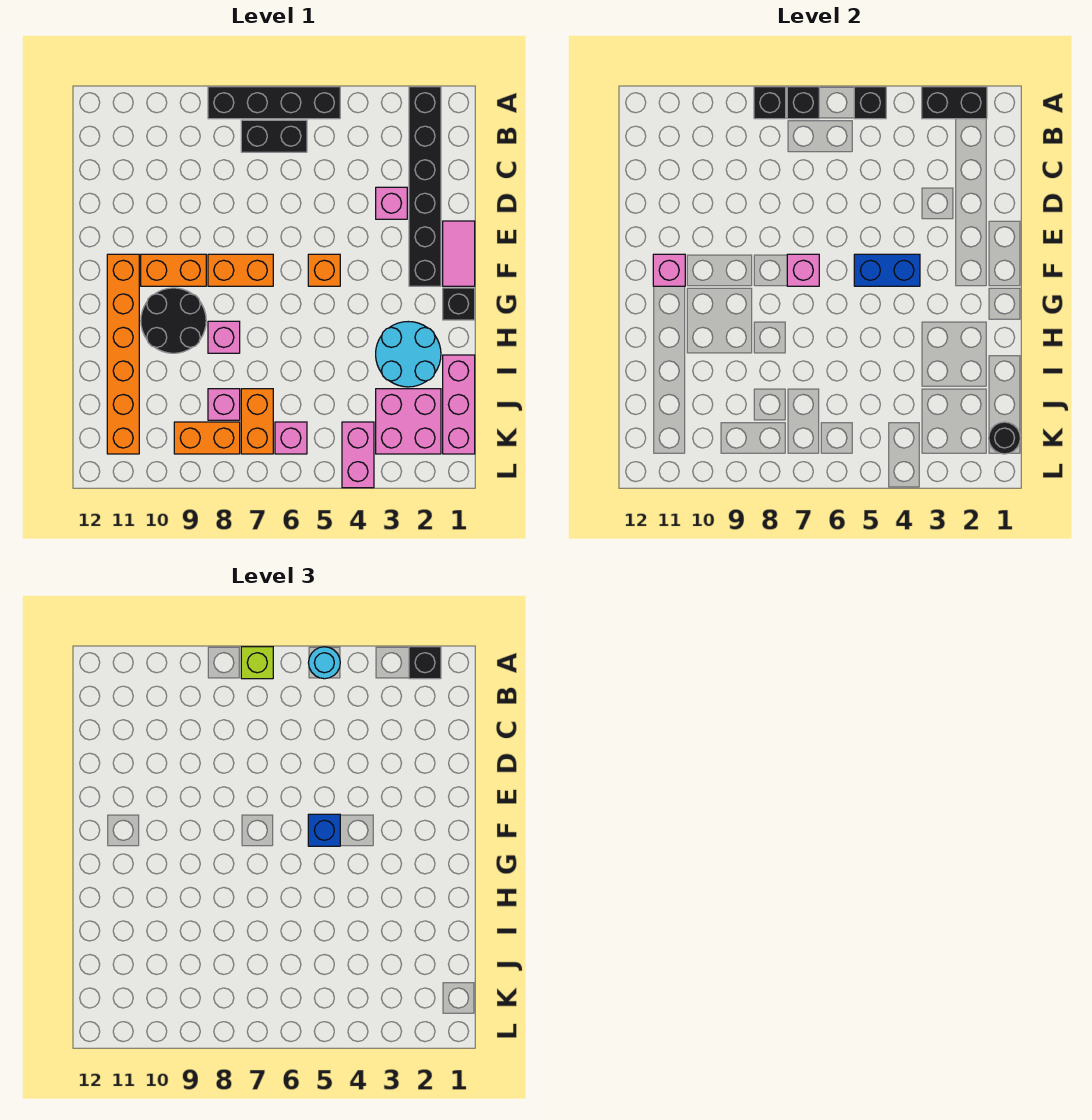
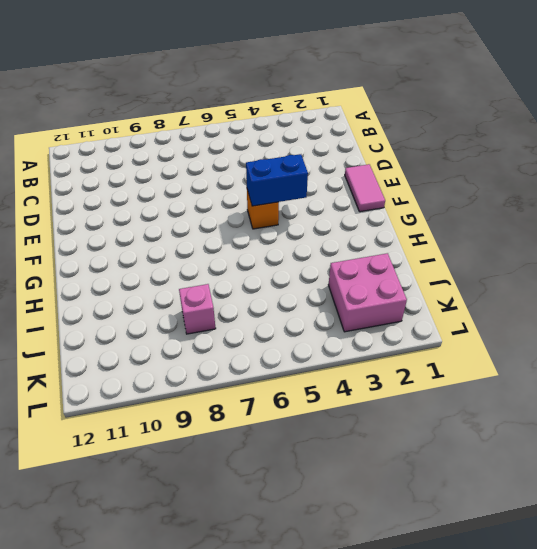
none -> black 1x6 brick [409,87,441,286]
none -> black 1x4 brick [208,87,340,119]
none -> black 1x2 brick [241,120,307,152]
none -> pink 1x1 brick [376,187,407,219]

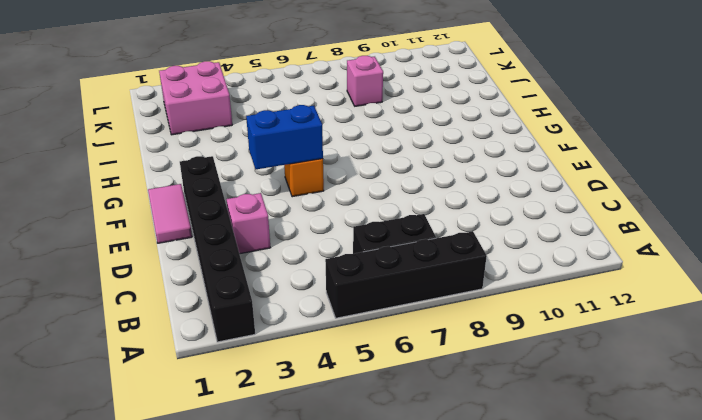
none -> orange 1x2 brick [208,254,273,286]
none -> orange 1x2 brick [141,254,206,286]
none -> orange 1x6 brick [107,254,139,454]
none -> black 1x1 brick [443,288,475,320]

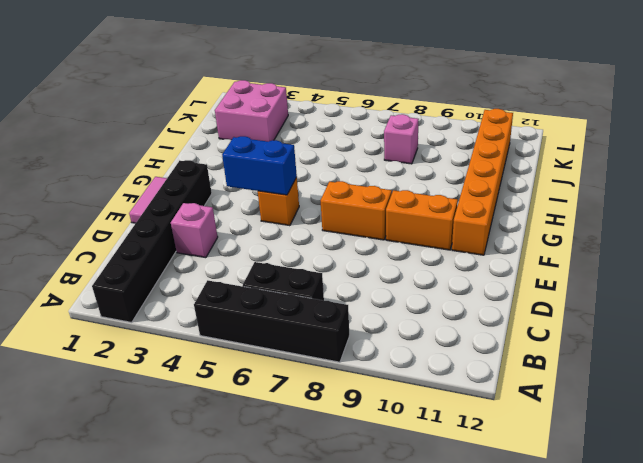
none -> black 1x1 brick [443,288,475,320]
none -> black 2x2 round brick [141,288,206,353]
none -> cyan 2x2 round brick [376,322,441,387]
none -> pink 1x1 brick [208,321,240,353]

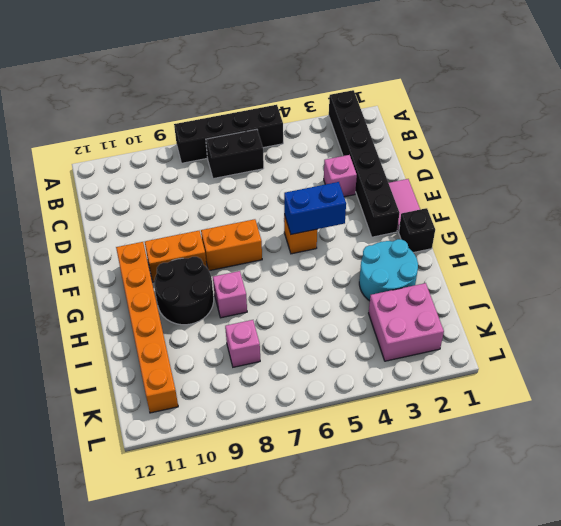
none -> pink 1x3 brick [443,355,475,454]
none -> orange 1x2 brick [241,389,273,454]
none -> pink 1x2 brick [342,422,374,488]
none -> pink 1x1 brick [275,422,307,454]

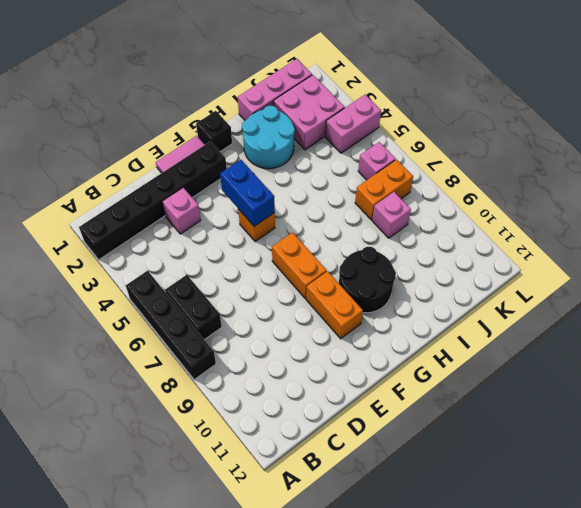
none -> orange 1x6 brick [107,254,139,454]
none -> pink 1x1 brick [208,321,240,353]
none -> orange 1x2 brick [174,422,240,454]
none -> black 1x2 brick [922,87,987,119]

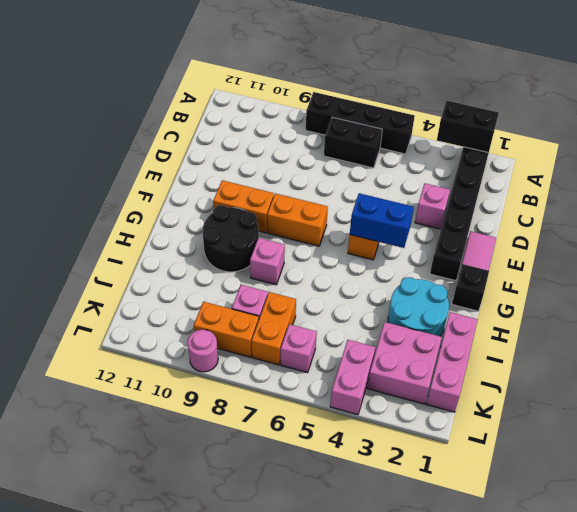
pink 1x1 round brick [188,330,218,372] -> none
none -> orange 1x6 brick [107,254,139,454]
none -> black 1x1 brick [854,87,886,119]
none -> black 1x1 brick [787,87,819,119]
none -> black 1x1 brick [754,87,786,119]

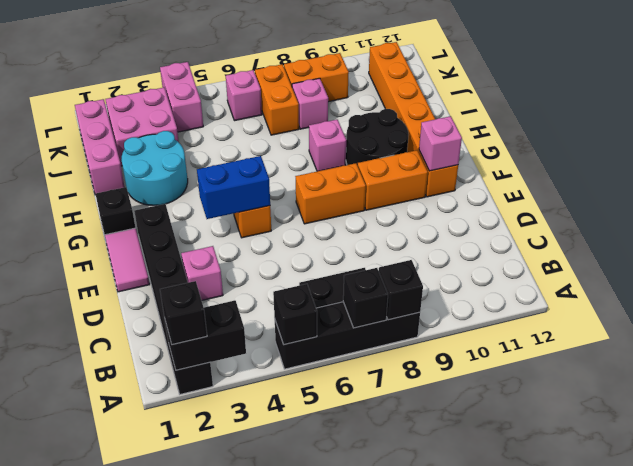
none -> pink 1x1 brick [787,254,819,286]
none -> black 1x1 round brick [989,422,1020,454]
none -> cyan 1x1 round brick [308,647,340,679]
none -> lime 1x1 brick [241,647,273,679]

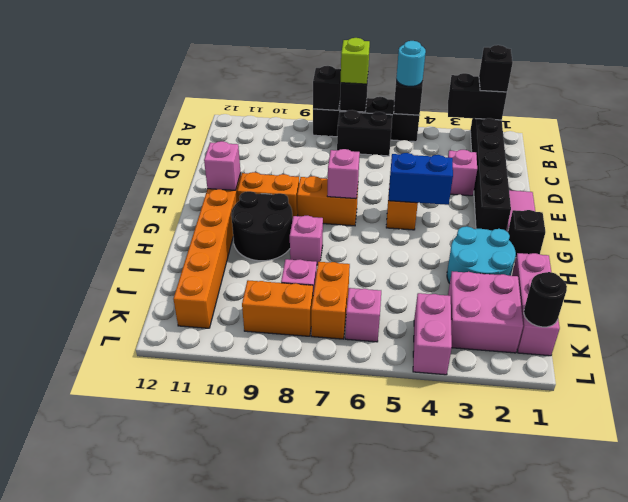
none -> blue 1x1 brick [308,814,340,846]

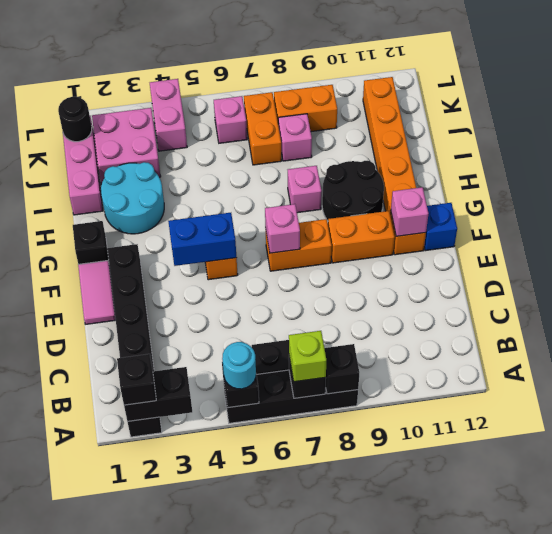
blue 1x1 brick [424,203,457,251] -> blue 1x1 brick moved to [308,814,340,846]
none -> pink 1x1 brick [376,187,407,219]

